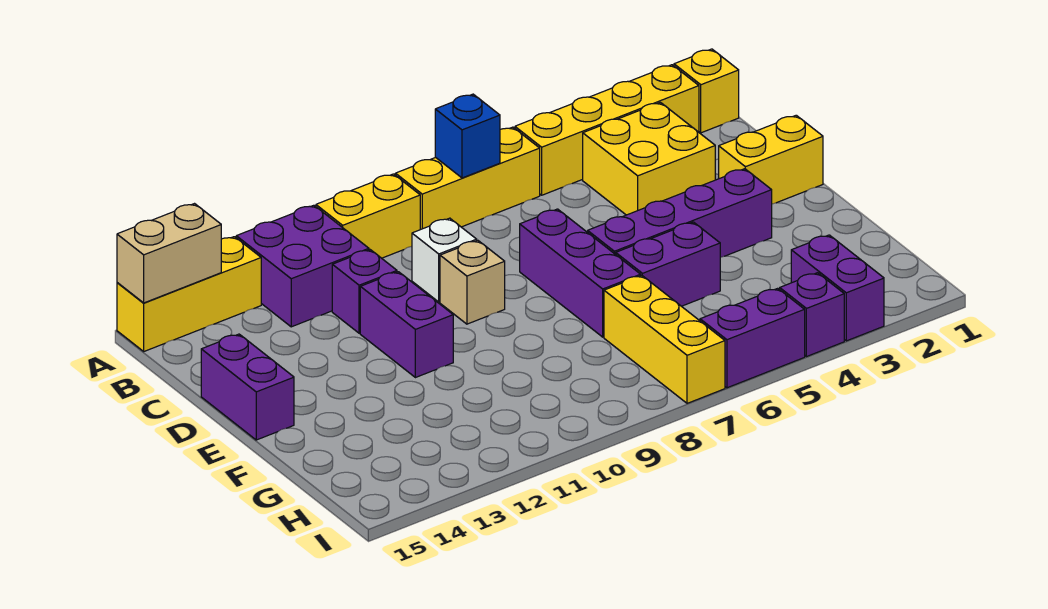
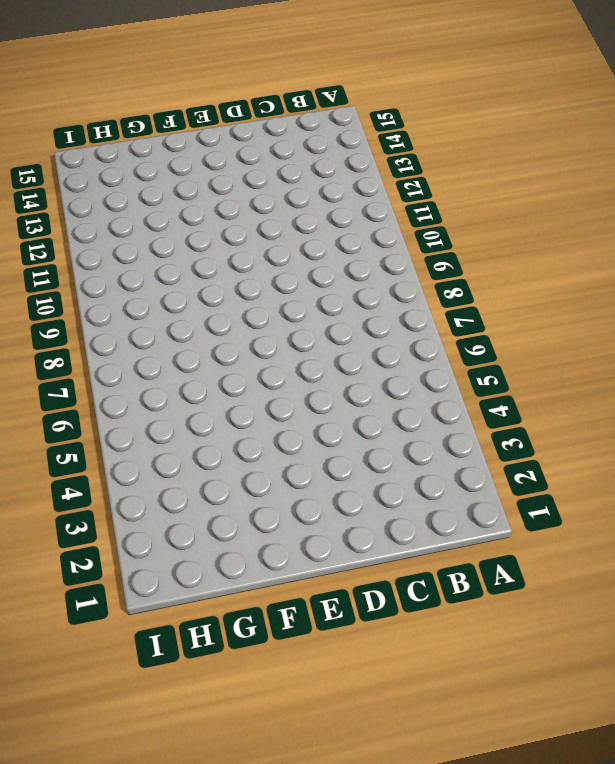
none -> yellow 1x1 brick [674,49,739,133]
none -> yellow 1x4 brick [515,65,699,195]
none -> yellow 1x3 brick [395,127,540,230]

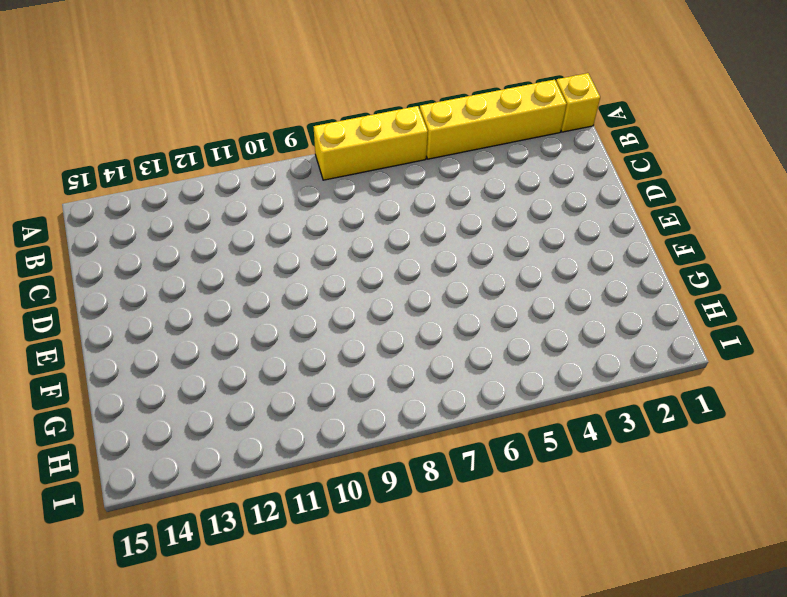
none -> yellow 1x2 brick [316,174,420,258]
none -> purple 2x2 brick [236,205,369,327]
none -> yellow 1x3 brick [117,237,261,351]

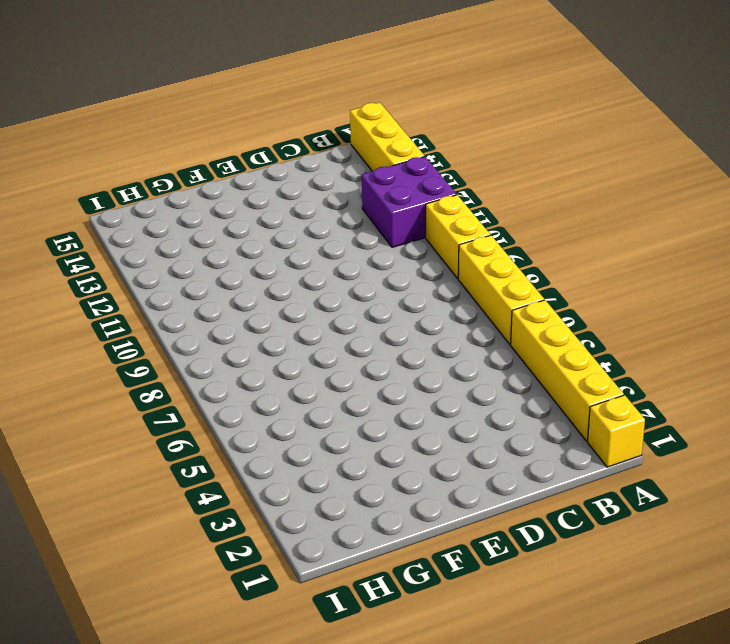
none -> yellow 2x2 brick [583,102,715,215]
none -> white 1x1 brick [412,218,477,302]
none -> purple 1x1 brick [332,250,397,333]

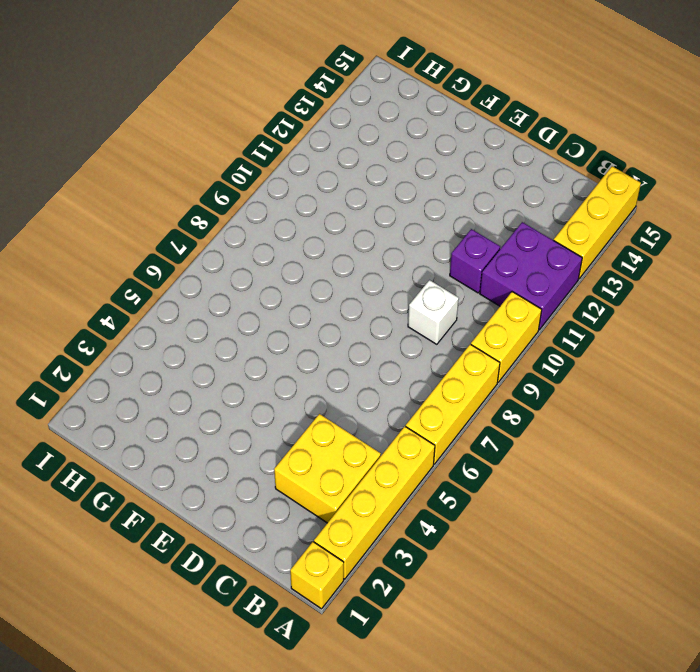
none -> yellow 1x2 brick [719,115,823,204]
none -> purple 1x3 brick [520,209,641,337]
none -> tan 1x1 brick [440,240,505,324]

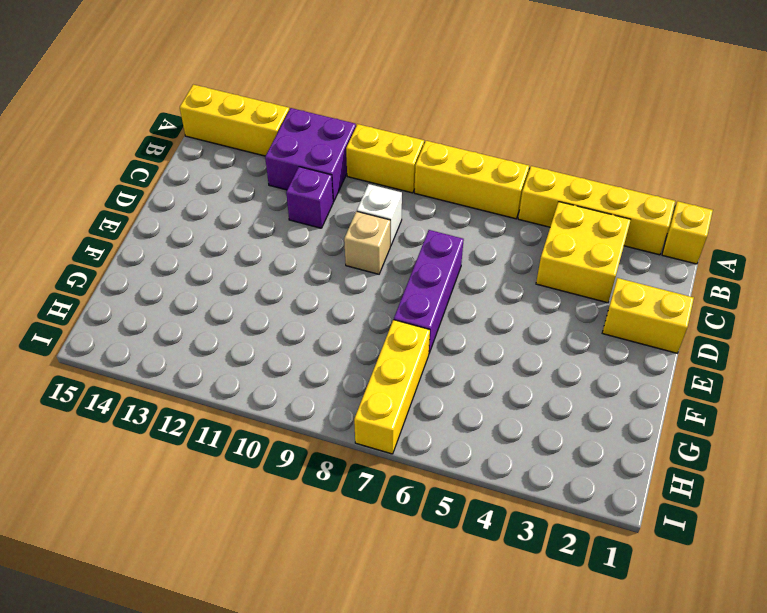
none -> purple 1x2 brick [360,272,453,378]
none -> purple 1x2 brick [201,334,294,440]
none -> purple 1x4 brick [588,169,772,257]

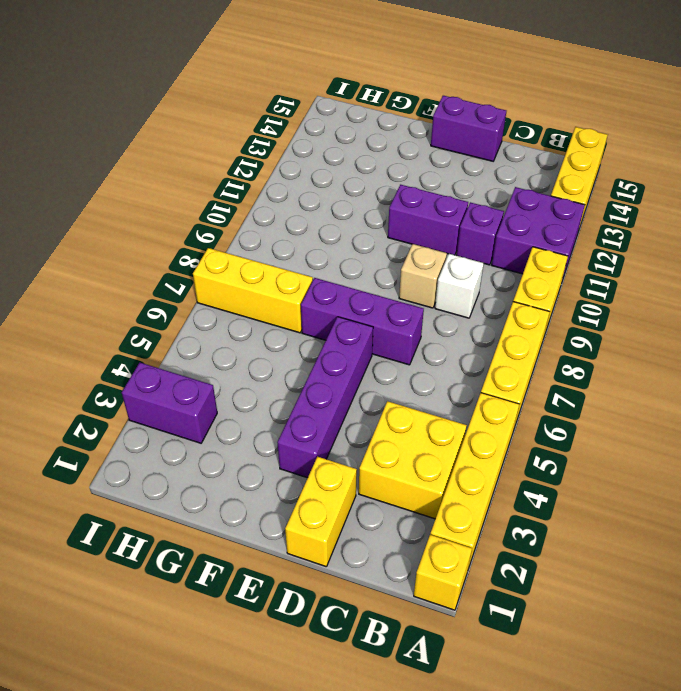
none -> purple 1x2 brick [616,222,720,306]
none -> purple 1x1 brick [780,273,844,357]
none -> purple 1x2 brick [700,288,805,388]

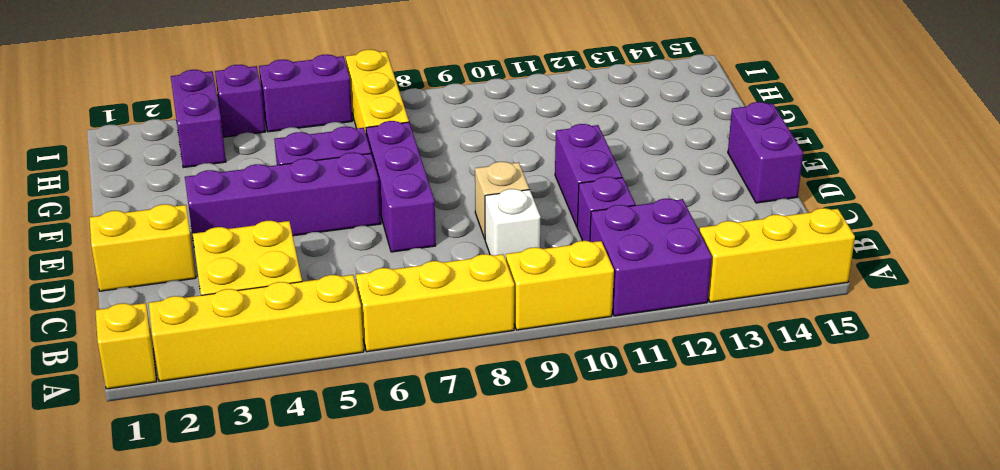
none -> blue 1x1 brick [435,94,500,178]
none -> tan 1x2 brick [117,204,221,303]

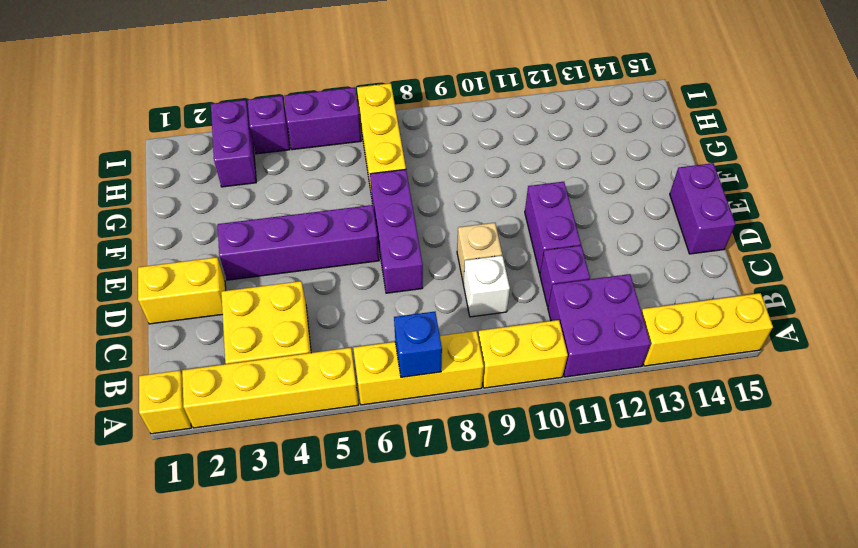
none -> purple 1x2 brick [616,222,720,306]
none -> tan 1x2 brick [117,204,221,303]

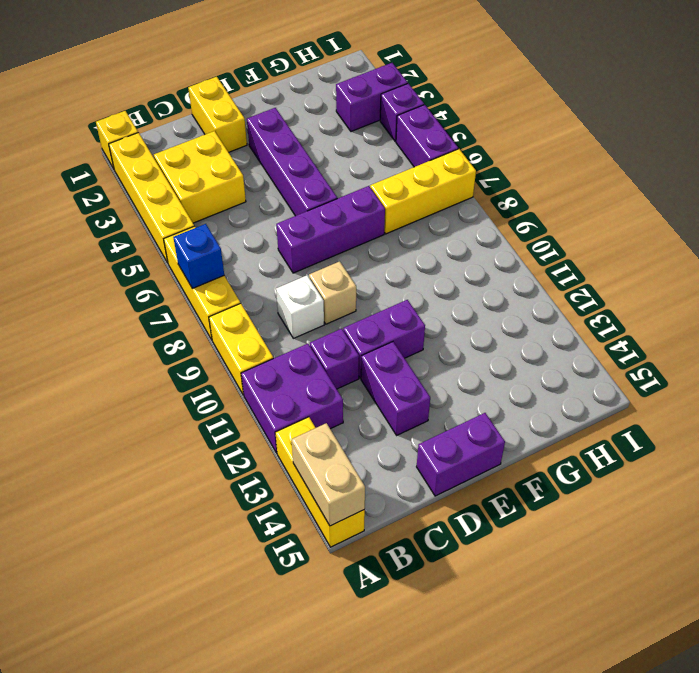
purple 1x2 brick [361,342,430,435] -> purple 1x2 brick moved to [616,222,720,306]

